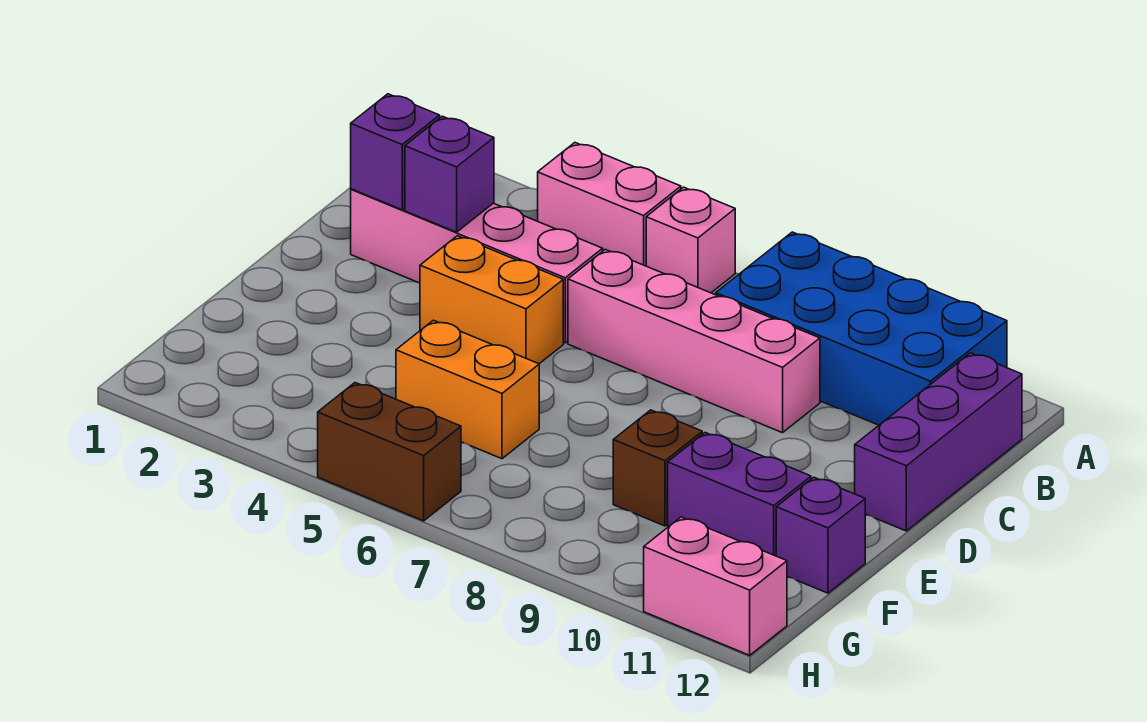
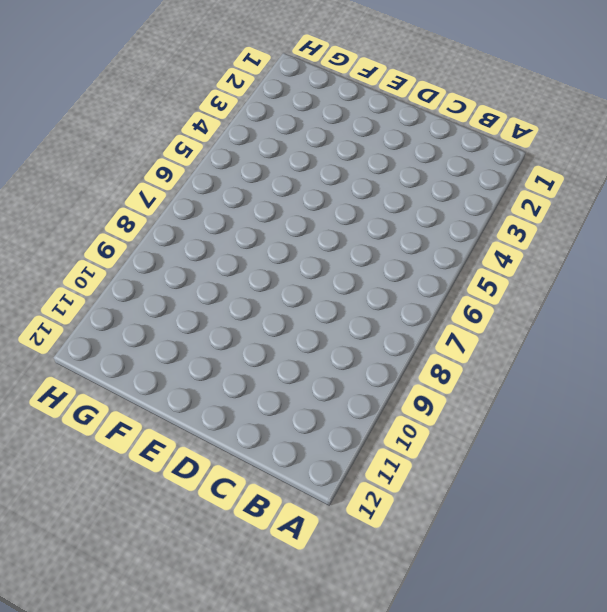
none -> pink 1x2 brick [538,143,681,266]
none -> pink 1x1 brick [646,187,735,293]
none -> blue 2x4 brick [716,232,1007,425]

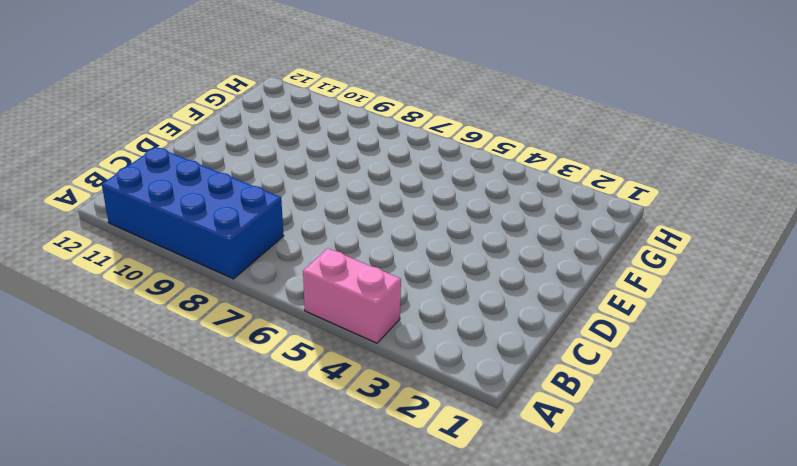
none -> pink 1x1 brick [646,187,735,293]
none -> purple 1x3 brick [855,353,1022,531]
none -> pink 1x4 brick [351,189,603,343]

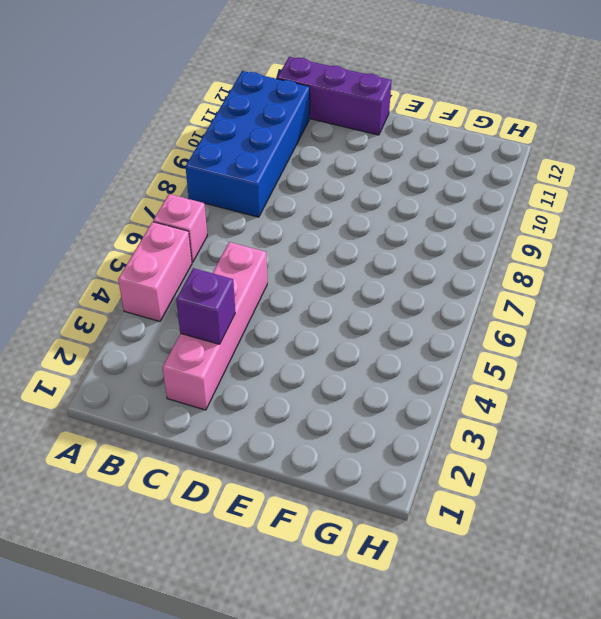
none -> pink 1x4 brick [568,249,820,433]
none -> orange 1x2 brick [420,236,563,364]
none -> orange 1x2 brick [396,320,539,459]

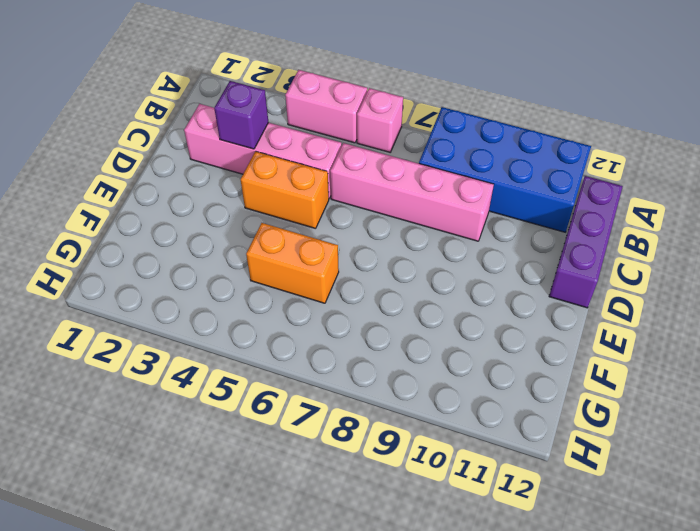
none -> brown 1x1 brick [613,410,702,526]
none -> purple 1x2 brick [668,433,811,556]
none -> purple 1x1 brick [776,477,866,593]

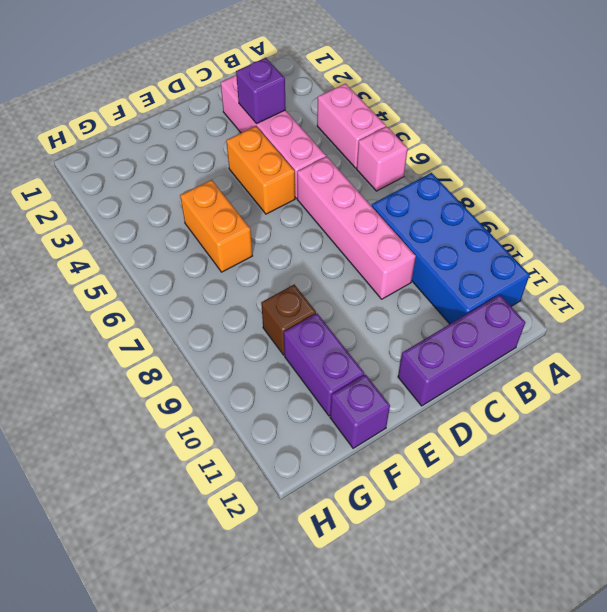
none -> brown 1x2 brick [318,383,461,521]
none -> pink 1x2 brick [644,517,787,655]
none -> purple 1x1 brick [351,94,440,210]

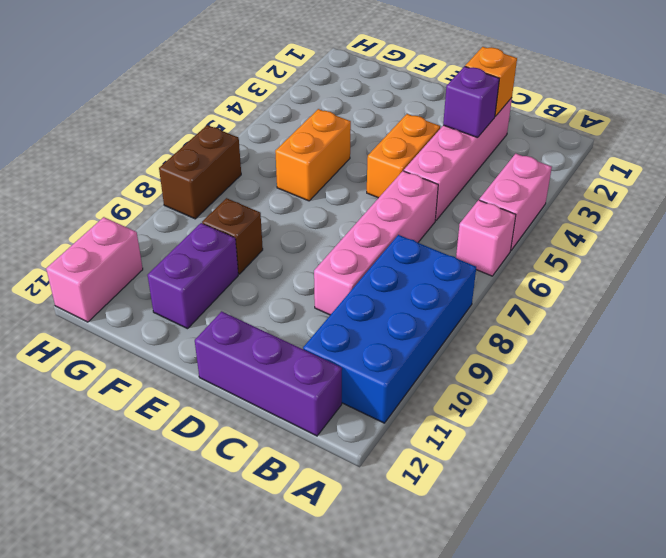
orange 1x1 brick [465,47,517,116] -> purple 1x1 brick [351,94,440,210]
brown 1x2 brick [159,125,241,219] -> brown 1x2 brick moved to [318,383,461,521]
none -> purple 1x1 brick [776,477,866,593]

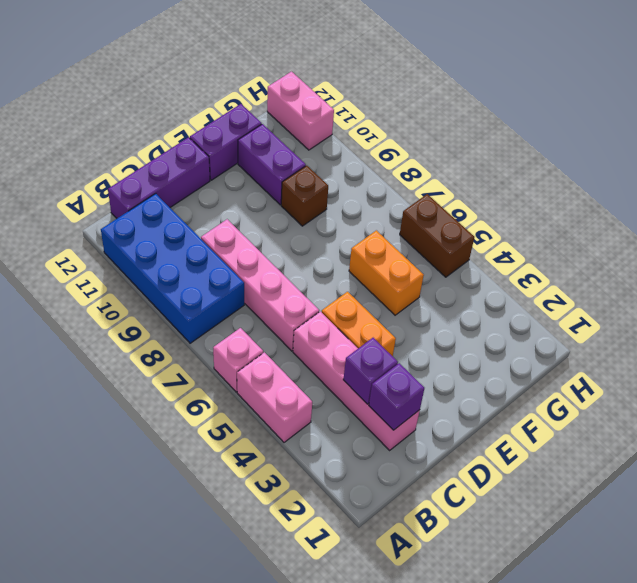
purple 1x2 brick [190,104,262,180] -> purple 1x1 brick [776,477,866,593]

